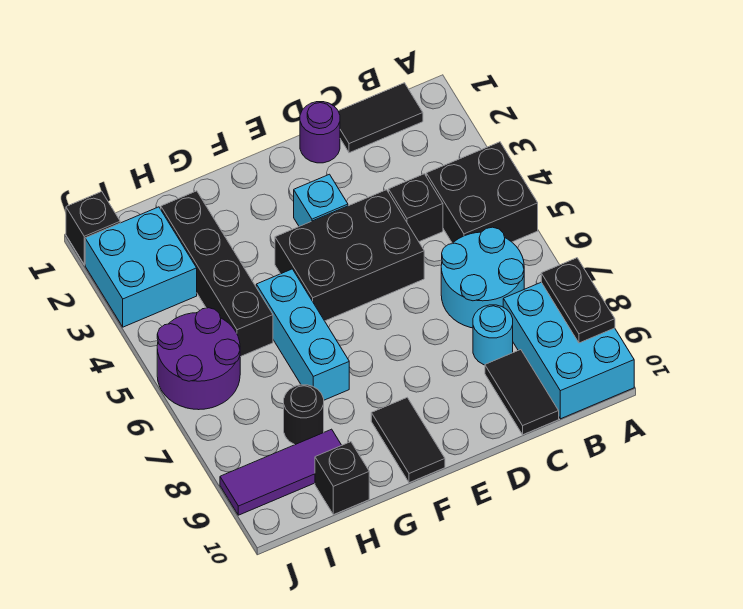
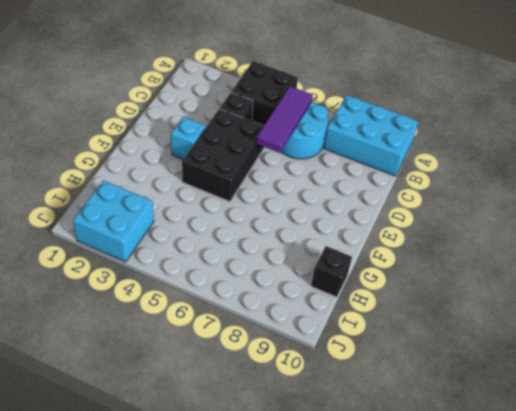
purple 1x3 tile [256,86,313,153] -> purple 1x3 tile moved to [220,429,342,515]
none -> black 1x2 tile [338,83,423,153]
none -> cyan 1x1 round brick [473,305,513,365]
none -> black 1x2 tile [485,350,559,435]

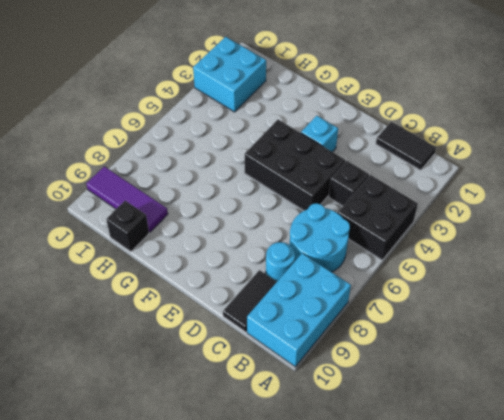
none -> purple 1x1 round brick [300,102,340,163]
none -> black 1x2 tile [371,398,445,483]
none -> cyan 1x3 brick [256,269,349,400]

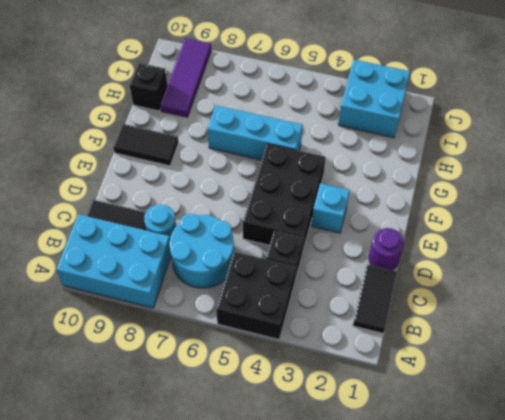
none -> black 1x4 brick [161,191,273,357]
none -> black 1x1 round brick [284,385,324,445]
none -> purple 2x2 round brick [157,308,240,410]

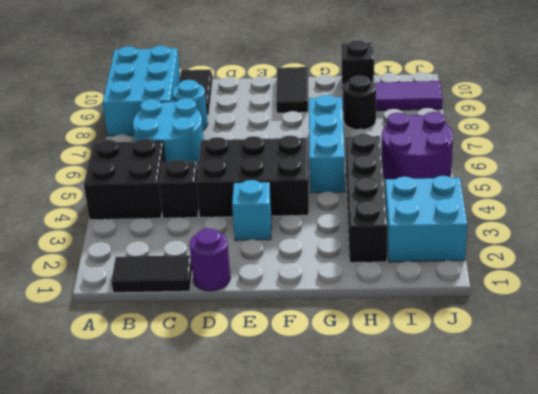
none -> black 1x1 brick [66,192,120,264]
none -> black 1x2 plate [541,258,615,343]

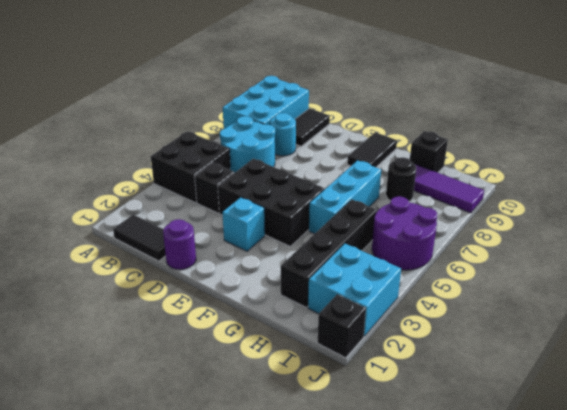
none -> black 1x2 plate [541,258,615,343]

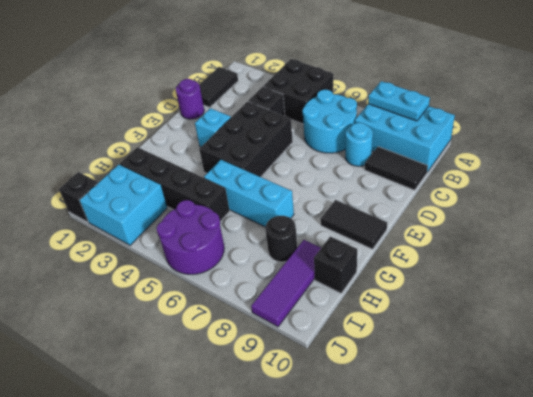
cyan 1x2 plate [368,81,430,121] -> black 1x2 plate [541,258,615,343]

